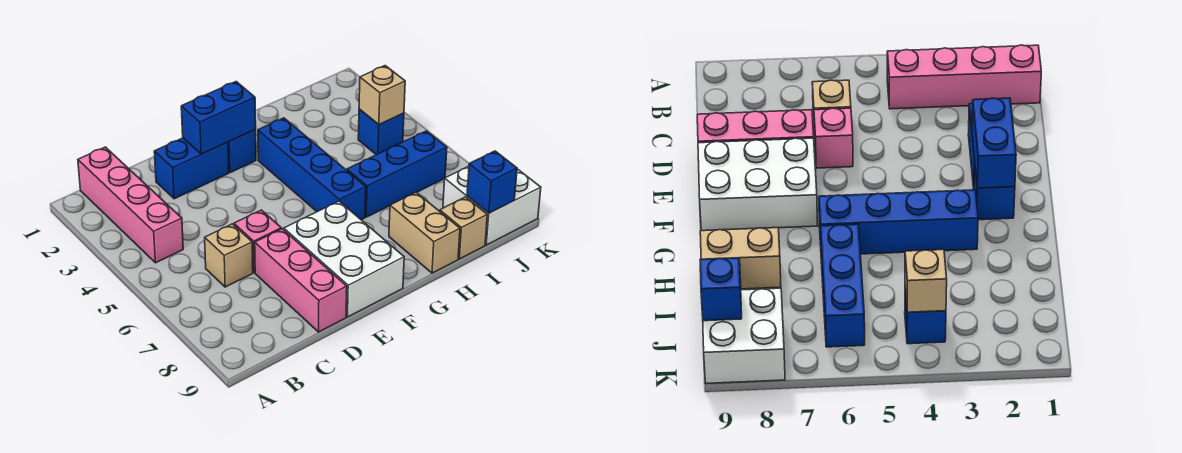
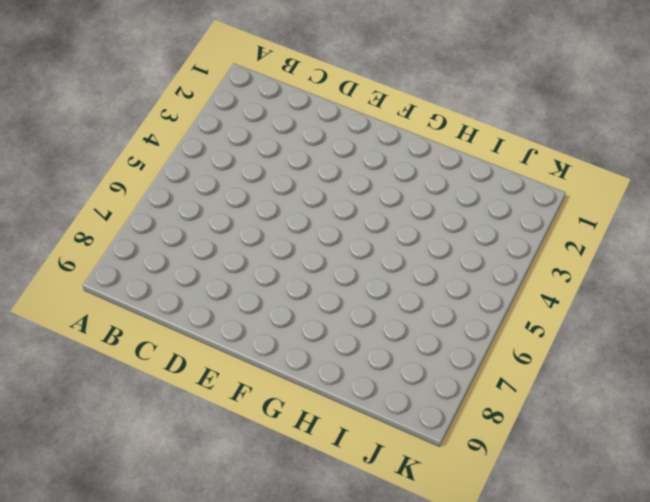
none -> pink 1x4 brick [78,147,183,263]
none -> tan 1x1 brick [205,224,253,287]
none -> blue 1x2 brick [154,138,229,199]

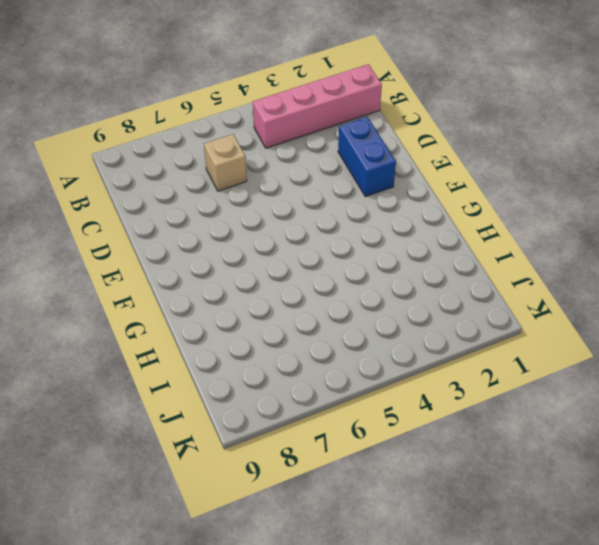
none -> pink 1x1 brick [234,210,281,273]
none -> pink 1x3 brick [255,229,347,332]
none -> white 2x3 brick [284,201,404,317]

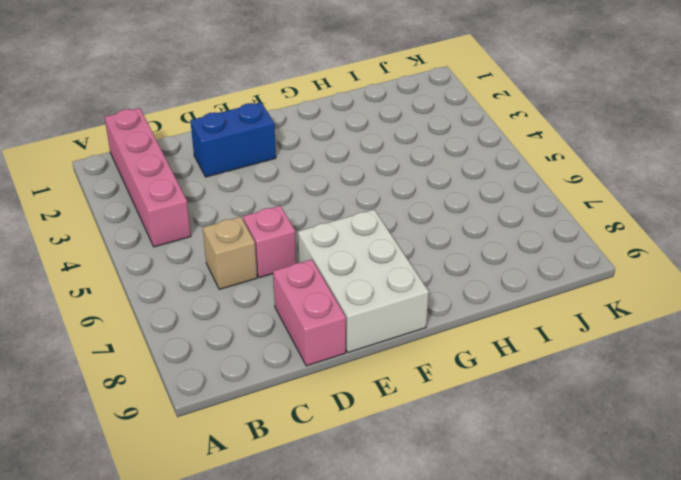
pink 1x2 brick [273,260,346,366] -> pink 1x3 brick [255,229,347,332]
none -> blue 1x1 brick [228,130,256,173]
none -> blue 1x4 brick [258,118,366,220]
none -> blue 1x3 brick [347,131,447,217]

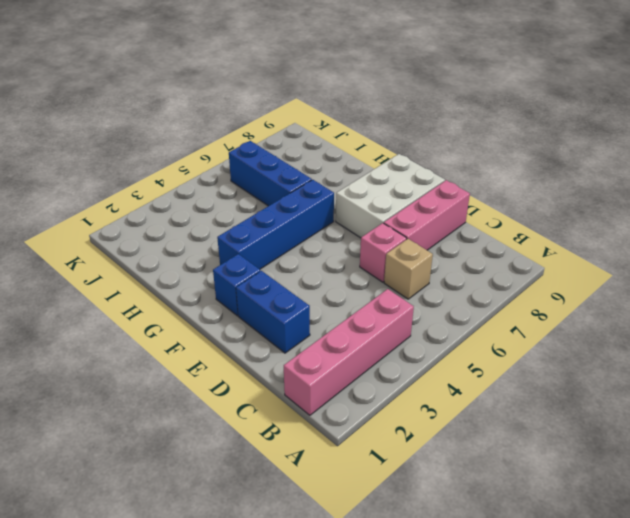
none -> tan 1x2 brick [389,192,460,273]
none -> tan 1x1 brick [440,197,487,259]
none -> blue 1x1 brick [358,109,404,155]

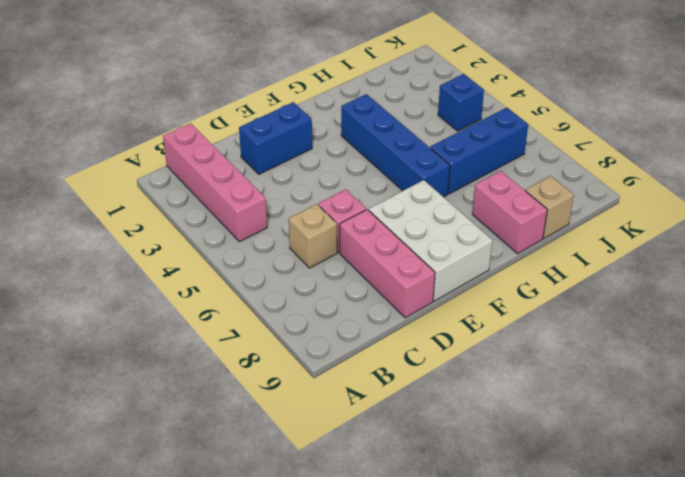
pink 1x2 brick [472,171,547,254] -> tan 1x2 brick [389,192,460,273]
none -> blue 1x1 brick [228,130,256,173]
none -> white 2x2 brick [443,166,541,245]
none -> blue 1x2 brick [181,82,256,154]

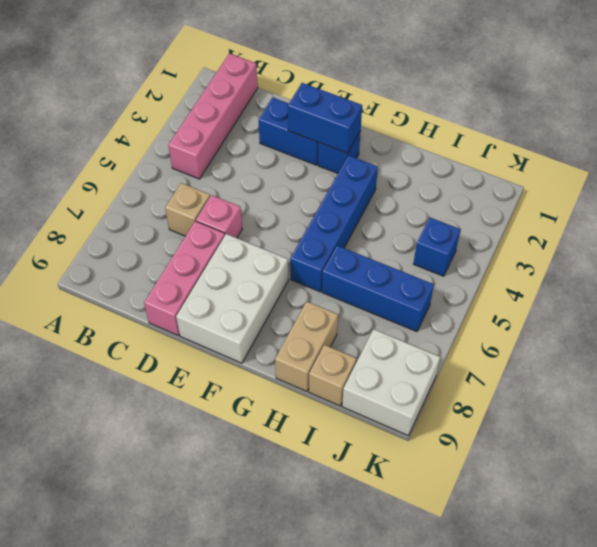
none -> tan 1x1 brick [359,66,405,125]
none -> blue 1x1 brick [467,151,517,213]

